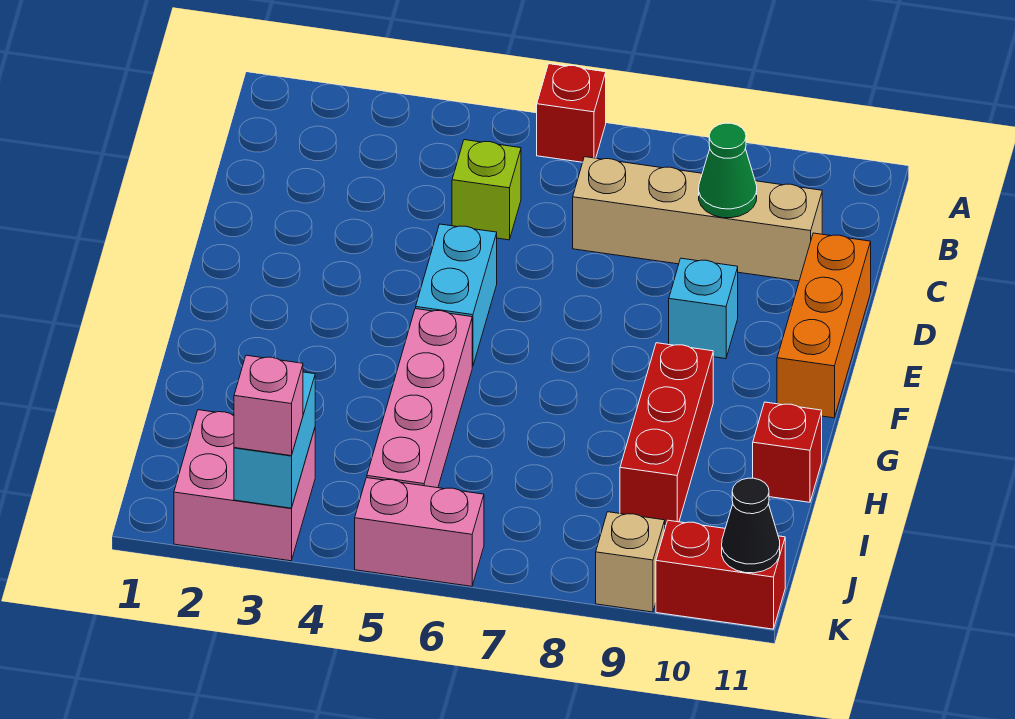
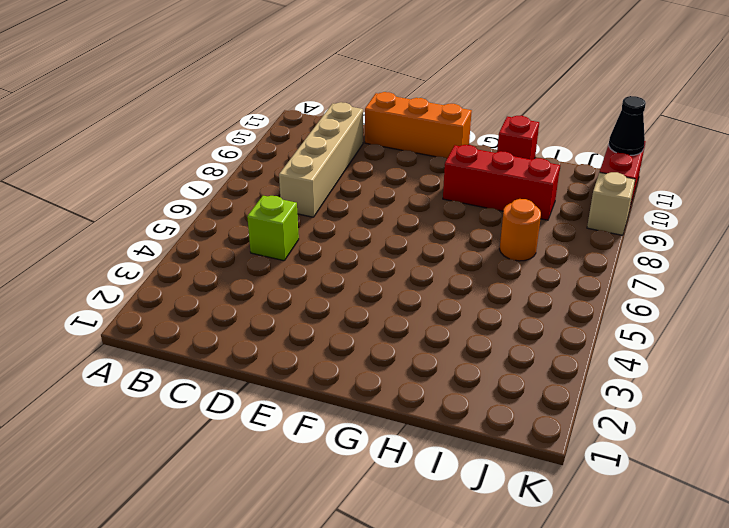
orange 1x1 round brick [500,199,541,261] -> none
none -> red 1x1 brick [537,64,606,162]
none -> cyan 1x2 brick [416,224,497,367]
none -> cyan 1x1 brick [669,258,738,359]

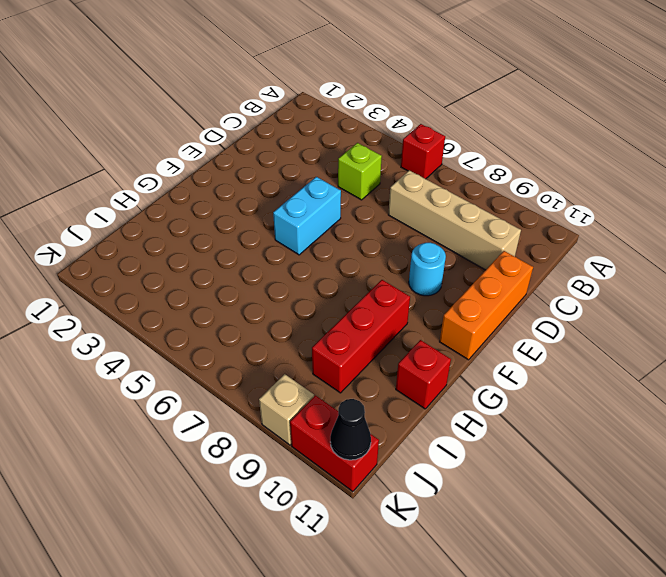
cyan 1x1 round brick [409,243,446,296] -> cyan 1x1 brick [669,258,738,359]
none -> pink 1x4 brick [367,309,472,488]
none -> pink 2x2 brick [174,410,315,561]
none -> pink 1x2 brick [355,478,484,586]

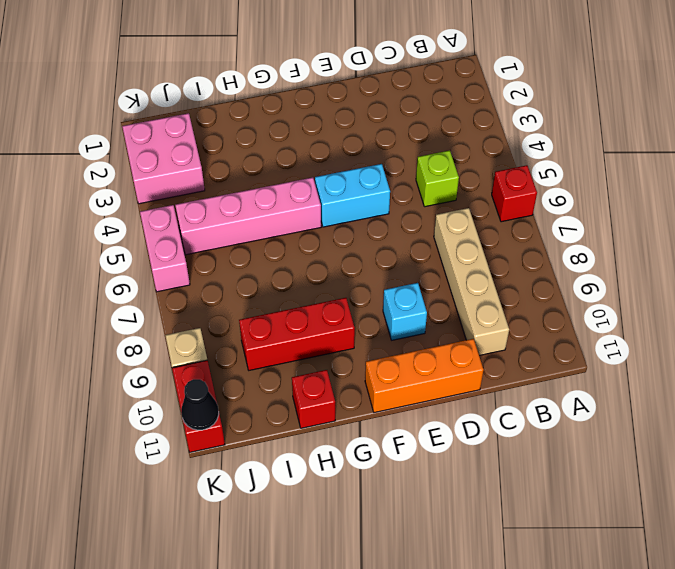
none -> green 1x1 cone [699,123,757,218]
none -> cyan 1x2 brick [234,372,315,508]
none -> pink 1x1 brick [234,355,303,456]

